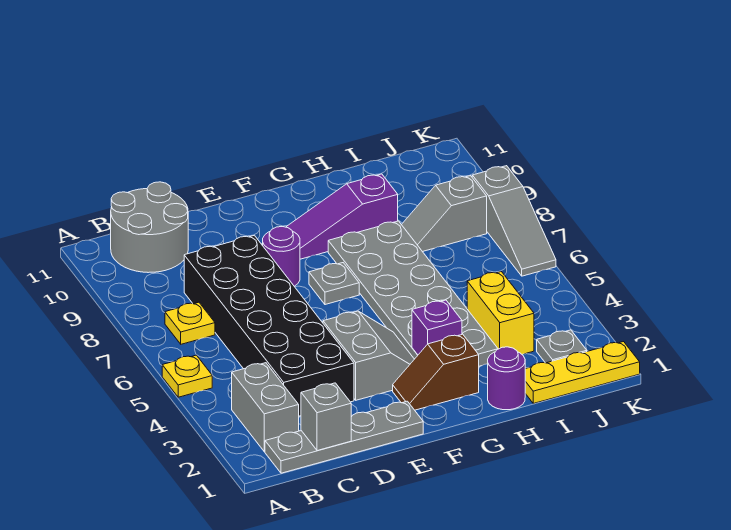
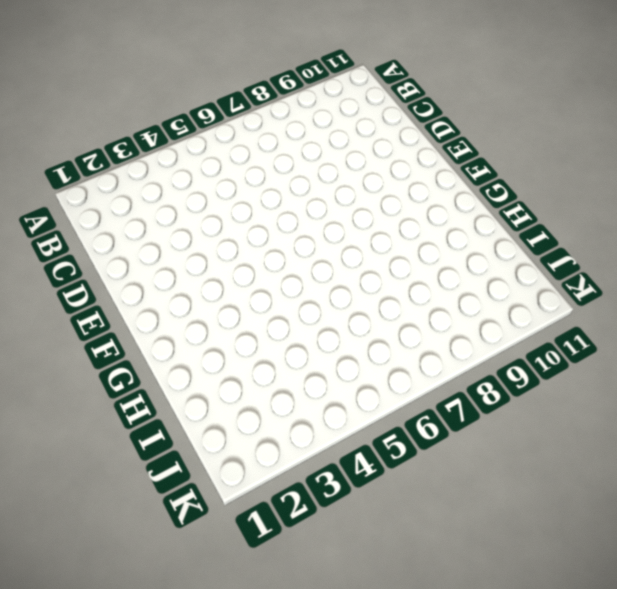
none -> yellow 1x1 plate [162,355,212,397]
none -> grey 1x4 plate [265,401,423,473]
none -> grey 1x2 brick [232,363,299,452]

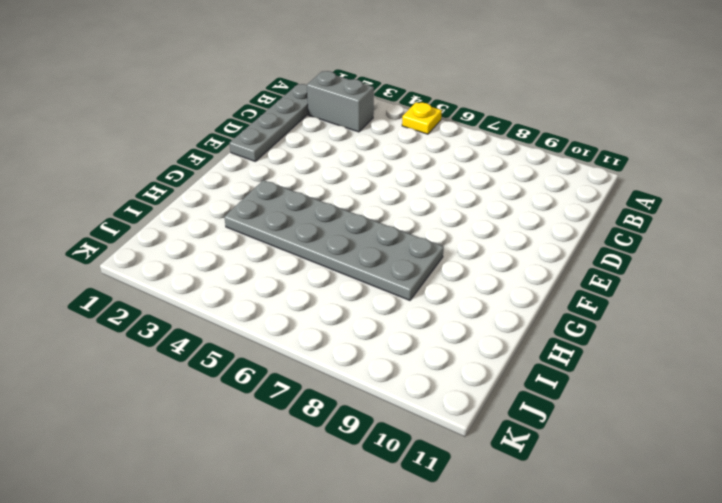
none -> yellow 1x1 plate [165,302,215,344]
none -> grey 2x2 round brick [111,182,188,273]
none -> black 2x6 brick [184,235,354,416]

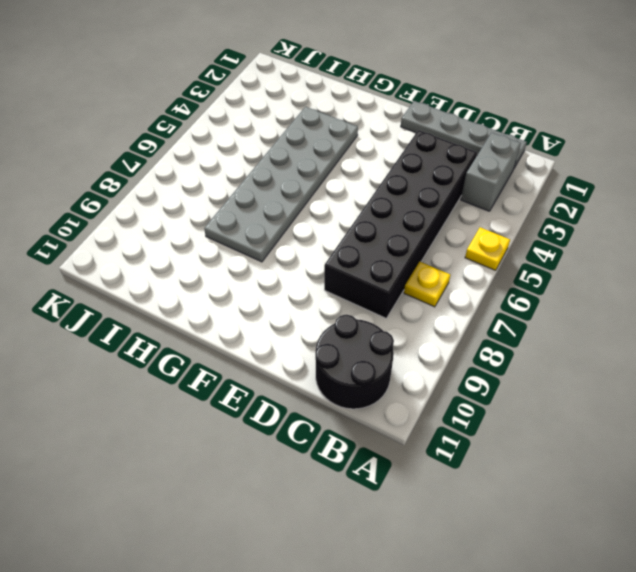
black 2x2 round brick [315,315,394,409] -> grey 2x2 round brick [111,182,188,273]
none -> grey 2x2 slope [323,311,414,400]
none -> purple 1x1 round brick [263,227,300,286]
none -> brown 1x2 slope [393,334,479,410]

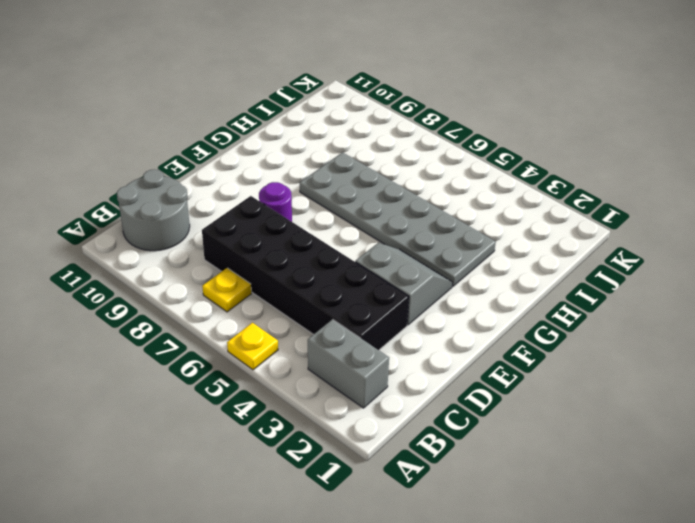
none -> grey 1x4 plate [265,401,423,473]
none -> brown 1x2 slope [393,334,479,410]
none -> grey 1x1 plate [309,263,359,305]

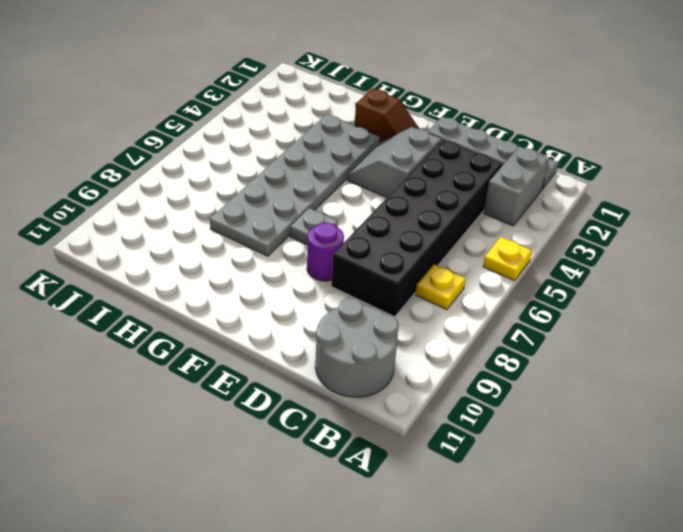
none -> purple 1x3 slope [287,174,398,259]
none -> purple 1x1 round brick [488,347,525,410]
none -> yellow 1x3 plate [525,342,640,403]

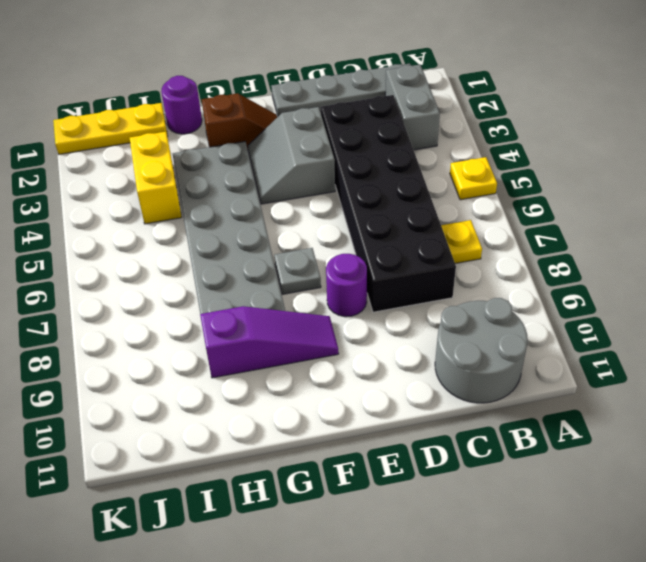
none -> grey 1x2 slope [402,176,487,252]
none -> grey 1x1 plate [537,330,587,363]
none -> grey 1x3 slope [472,166,556,276]

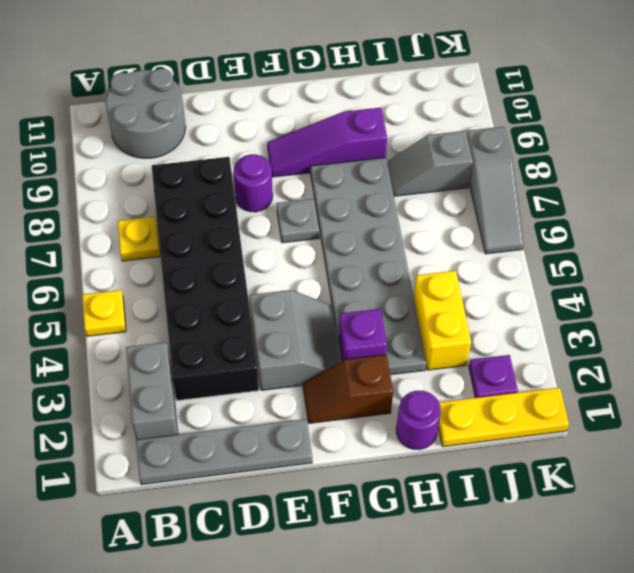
purple 1x1 plate [469,355,518,398] -> grey 1x1 plate [537,330,587,363]
none -> grey 1x1 brick [301,383,351,451]

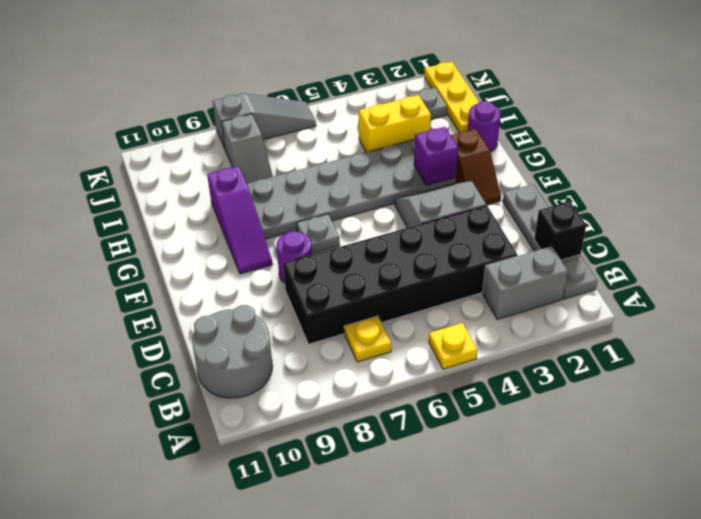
black 1x1 brick [534,201,586,260] -> grey 1x1 brick [301,383,351,451]

